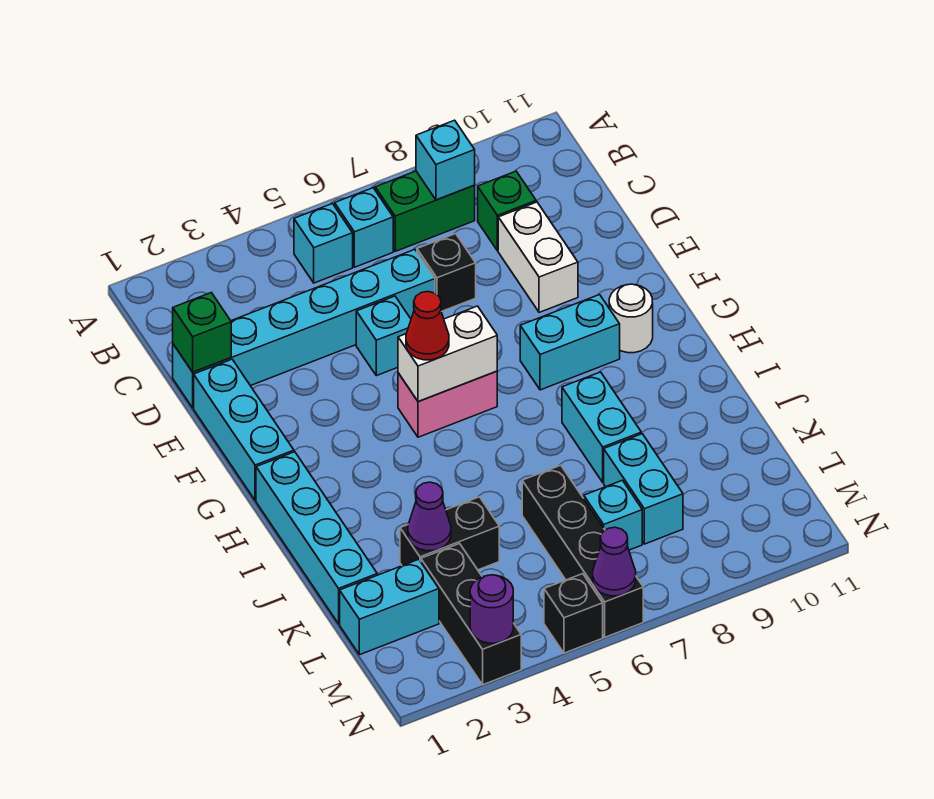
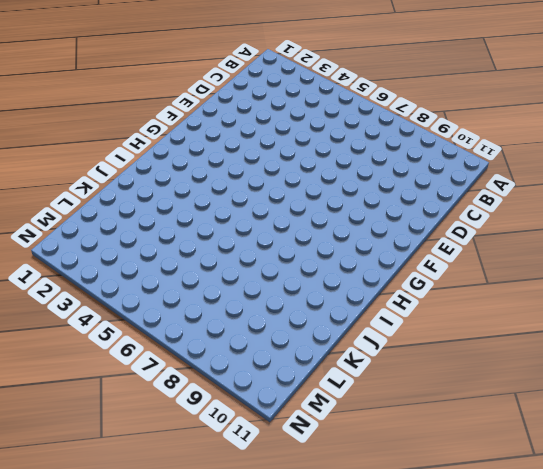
none -> cyan 1x1 brick [294,204,353,283]
none -> cyan 1x1 brick [335,188,393,267]
none -> green 1x2 brick [375,171,475,251]

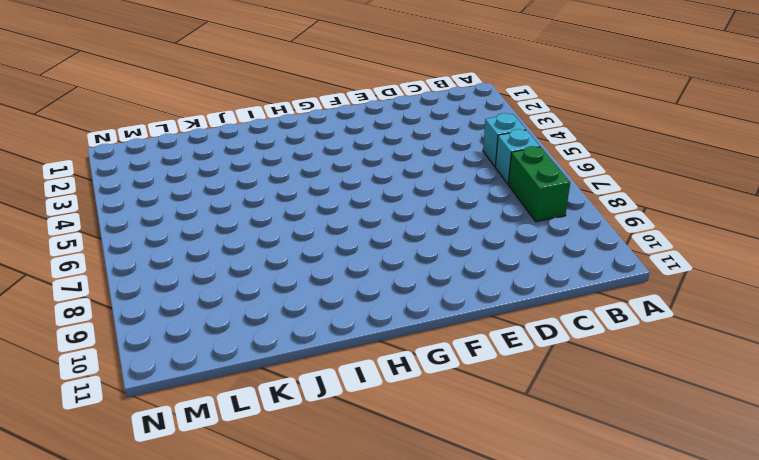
none -> green 1x1 brick [478,171,536,251]
none -> cyan 1x6 brick [173,250,435,408]
none -> black 1x1 brick [417,234,476,312]

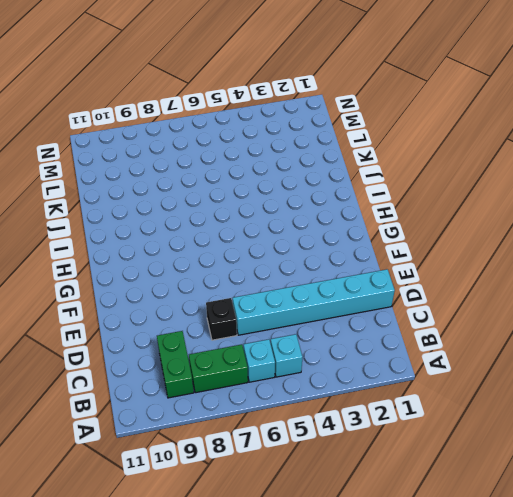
green 1x2 brick [157,331,194,398] -> green 1x1 brick [478,171,536,251]
none -> white 1x2 brick [498,202,578,312]
none -> cyan 1x3 brick [194,359,294,501]
none -> cyan 1x1 brick [356,296,411,376]

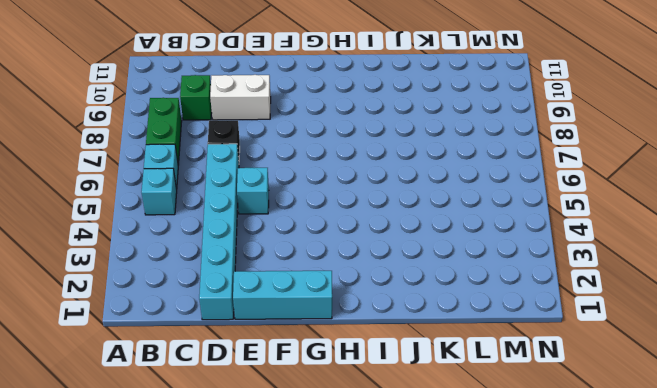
none -> pink 1x2 brick [398,371,497,437]
none -> cyan 1x2 brick [520,295,620,390]
none -> white 1x1 round brick [609,284,653,353]

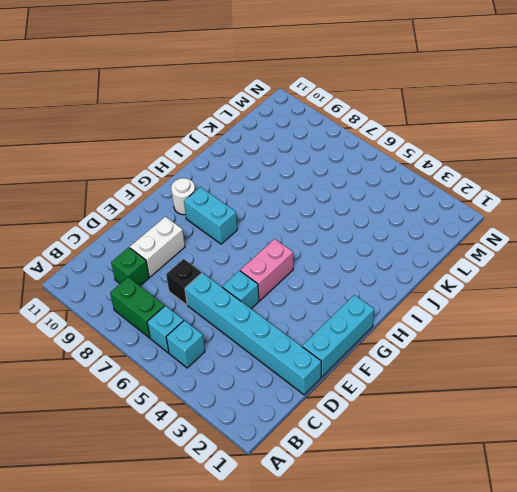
pink 1x2 brick [240,239,293,301] -> pink 1x2 brick turned to [398,371,497,437]
none -> cyan 1x4 brick [256,452,377,624]
none -> cyan 1x2 brick [562,372,641,482]
none -> black 1x2 brick [400,497,499,570]

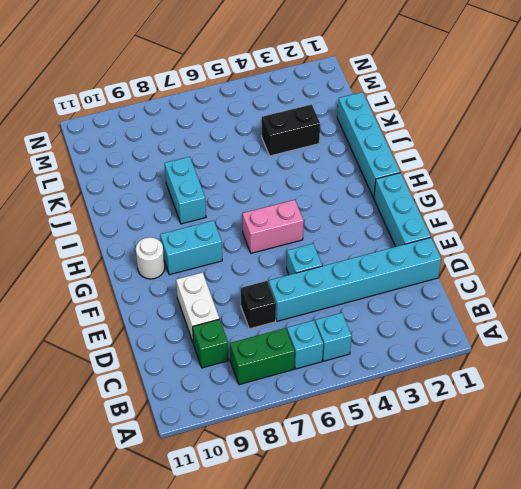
none -> black 1x4 brick [522,465,643,637]
none -> cyan 1x2 brick [604,434,683,544]
none -> cyan 1x2 brick [340,559,439,655]

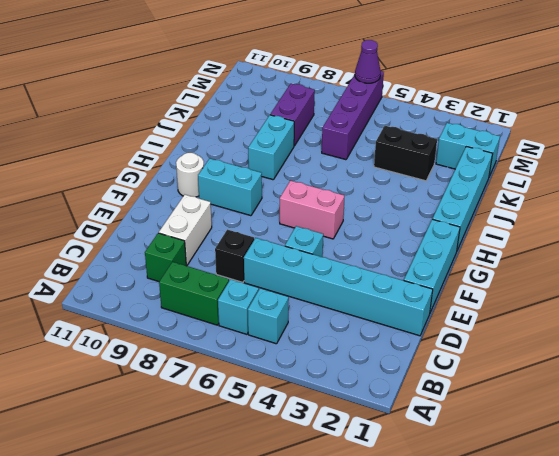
purple 1x4 brick [322,71,384,160] -> black 1x4 brick [522,465,643,637]
purple 1x2 brick [270,84,315,146] -> cyan 1x2 brick [604,434,683,544]
none -> black 1x3 brick [421,544,521,685]
none -> cyan 1x1 brick [584,480,642,550]
none -> black 1x1 brick [544,574,603,653]

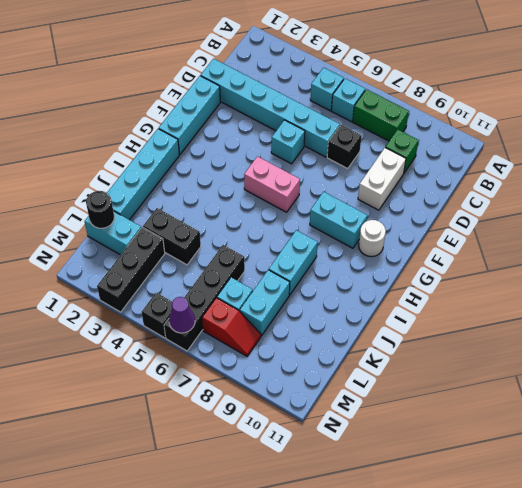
black 1x1 round brick [86,191,114,228] -> none
red 1x2 slope [202,298,261,356] -> none
none -> cyan 1x1 brick [416,120,475,200]
none -> green 1x1 brick [173,293,231,372]
none -> white 1x2 brick [398,306,497,402]

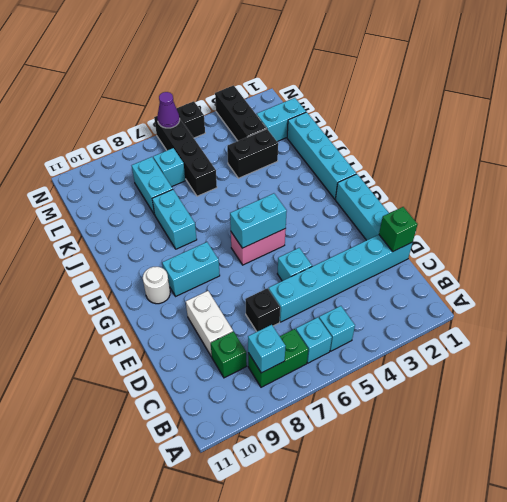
cyan 1x2 brick [230,193,287,248] -> white 1x2 brick [398,306,497,402]
none -> purple 1x1 cone [408,482,451,551]
none -> purple 1x1 round brick [470,575,513,643]
none -> red 1x1 cone [406,292,449,360]

